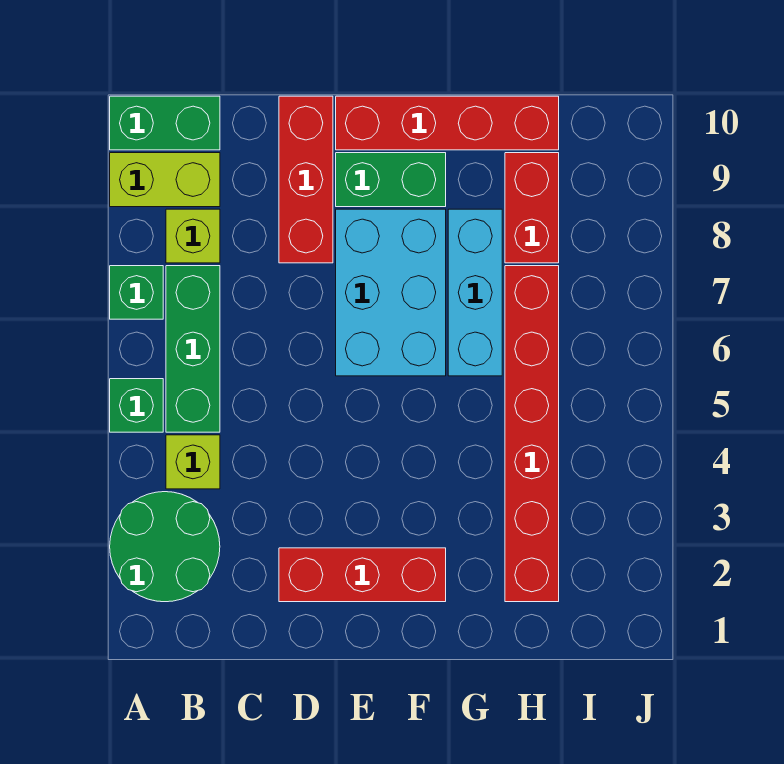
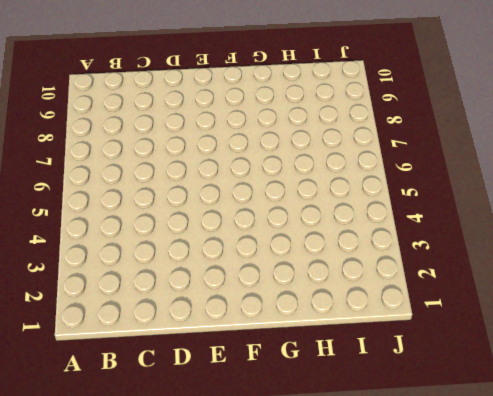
none -> green 2x2 round brick [110,492,220,602]
none -> green 1x1 brick [110,379,163,432]
none -> green 1x1 brick [110,266,163,319]

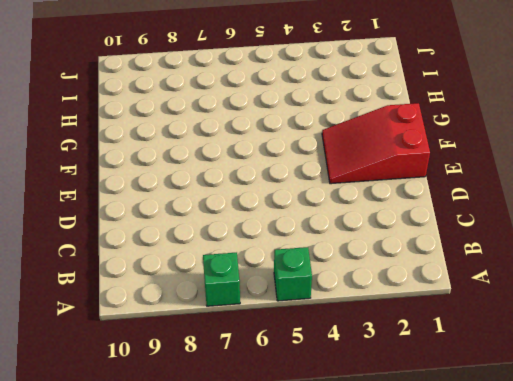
red 2x3 slope [322,103,430,184] -> red 1x3 brick [279,548,446,602]
none -> green 2x2 round brick [110,492,220,602]
none -> lime 1x2 brick [110,153,220,207]
none -> green 1x2 brick [110,96,220,150]

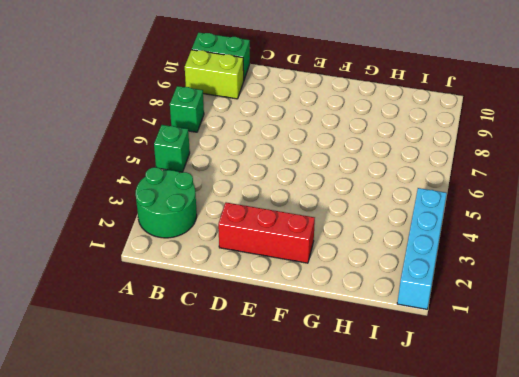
cyan 1x4 brick [397,188,447,309] -> none
none -> lime 1x1 brick [166,435,220,489]
none -> green 1x3 brick [166,266,220,432]
none -> lime 1x1 brick [166,209,220,263]

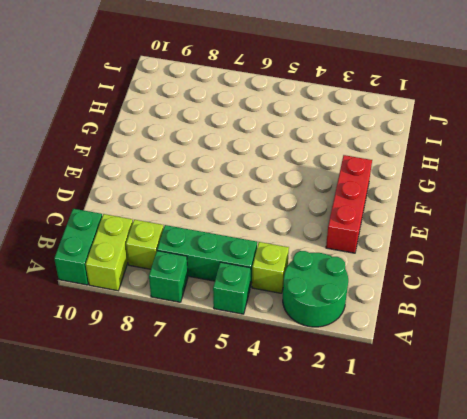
none -> red 1x3 brick [279,96,333,263]
none -> cyan 2x3 brick [336,209,446,376]
none -> green 1x2 brick [336,153,446,207]

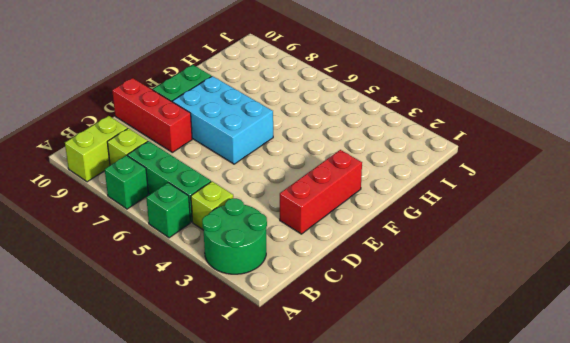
none -> green 1x2 brick [110,96,220,150]
none -> red 1x4 brick [336,96,559,150]
none -> cyan 1x3 brick [448,209,502,376]

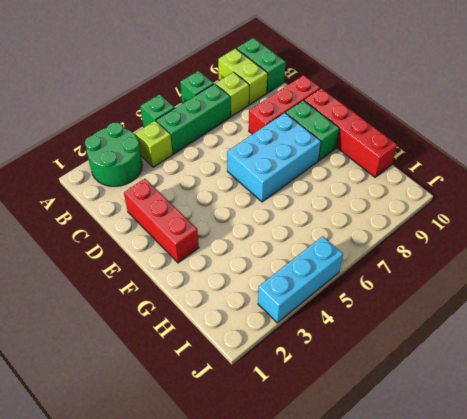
cyan 1x3 brick [258,236,343,323] -> cyan 1x3 brick moved to [448,209,502,376]
none -> red 1x6 brick [505,266,559,602]
none -> red 1x2 brick [505,153,559,263]

